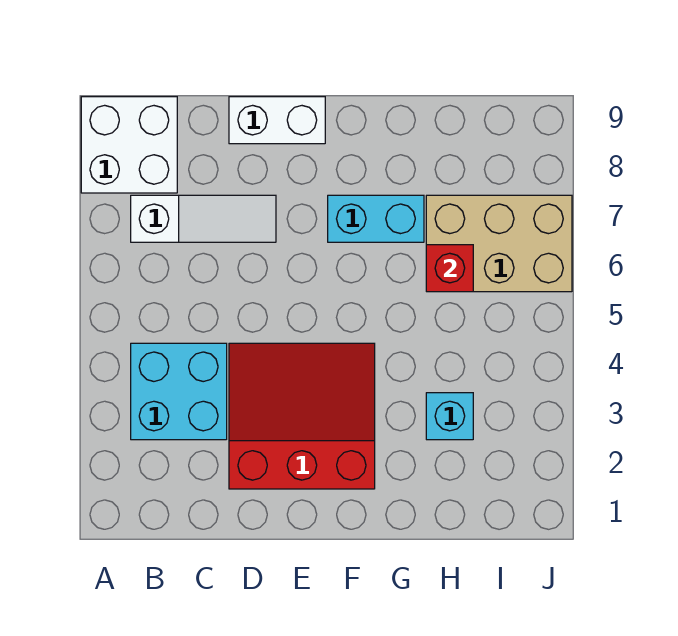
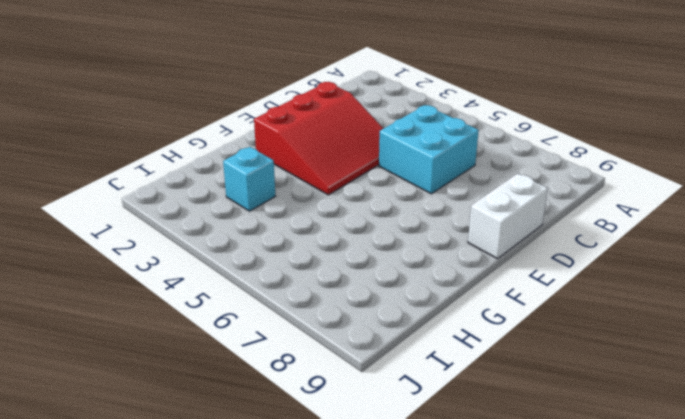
cyan 2x2 brick [379,105,479,194] -> cyan 2x2 brick moved to [131,343,227,440]
none -> white 2x2 brick [81,97,177,193]
none -> white 1x3 slope [131,195,276,242]

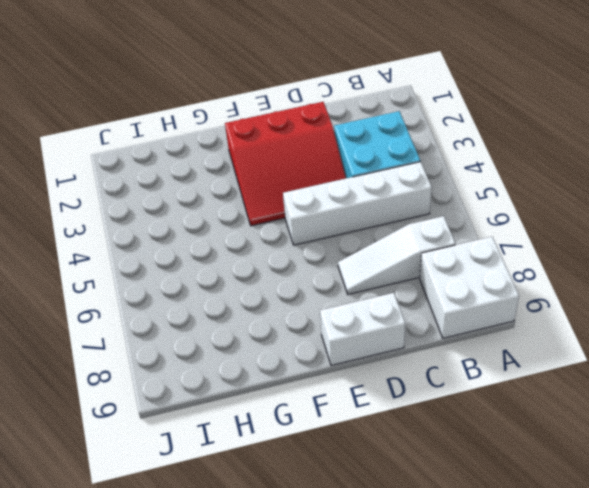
white 1x4 brick [283,162,432,245] -> none
none -> cyan 1x2 brick [328,195,424,242]
none -> cyan 1x1 brick [426,393,473,440]

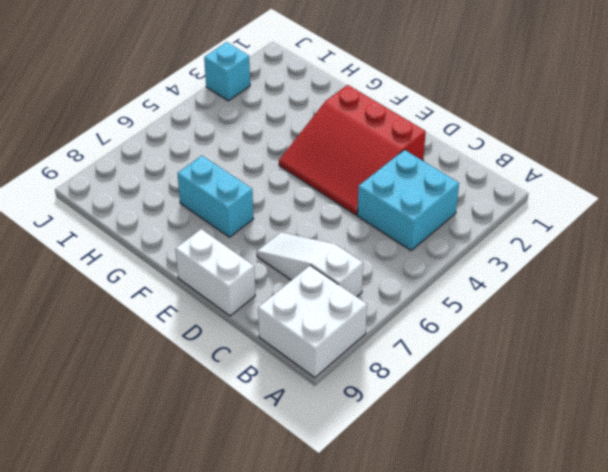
cyan 1x1 brick [204,42,250,101] -> cyan 1x1 brick moved to [426,393,473,440]
none -> tan 2x3 brick [426,195,572,292]
none -> red 1x1 brick [426,245,473,292]

